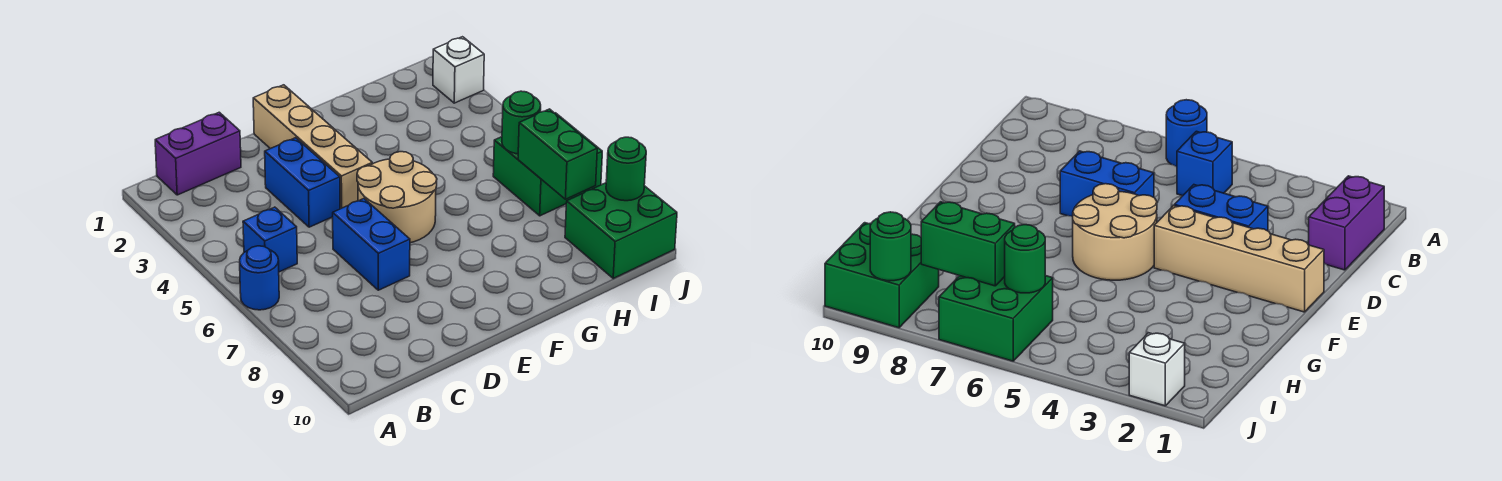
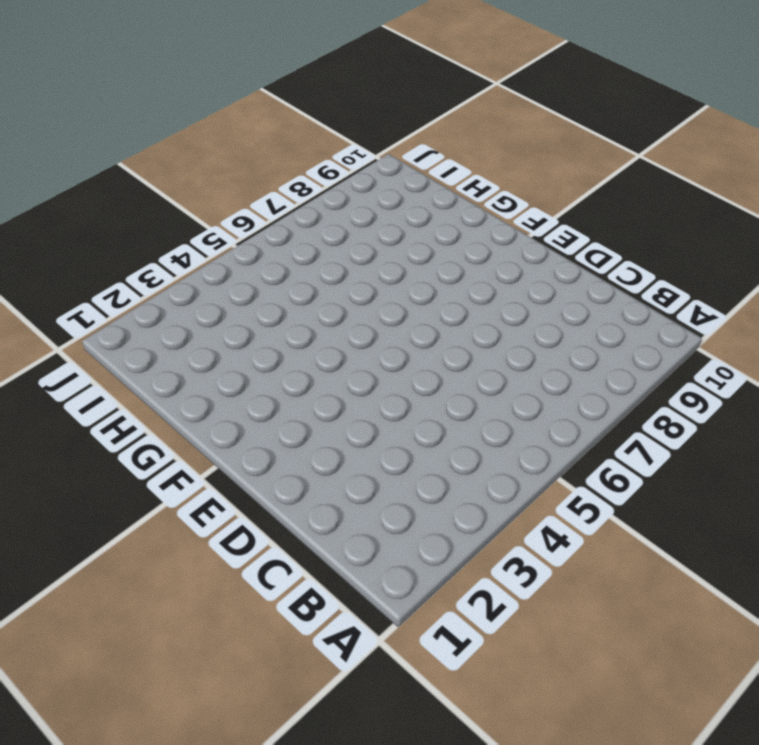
none -> blue 1x1 round brick [240,246,279,310]
none -> purple 1x2 brick [155,112,241,195]
none -> blue 1x1 brick [243,207,297,272]

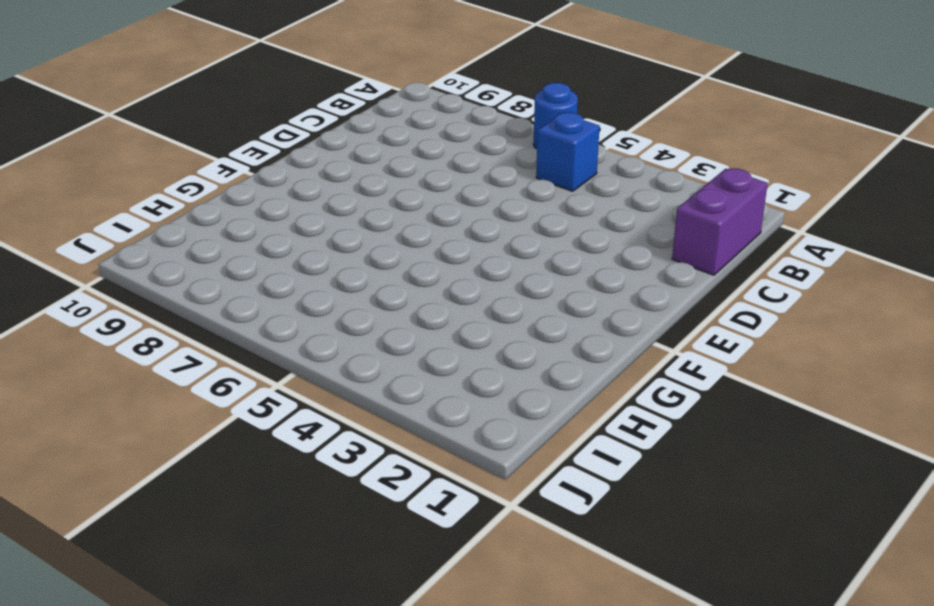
none -> blue 1x2 brick [265,138,340,227]
none -> blue 1x2 brick [333,199,410,290]
none -> tan 1x4 brick [253,85,372,209]

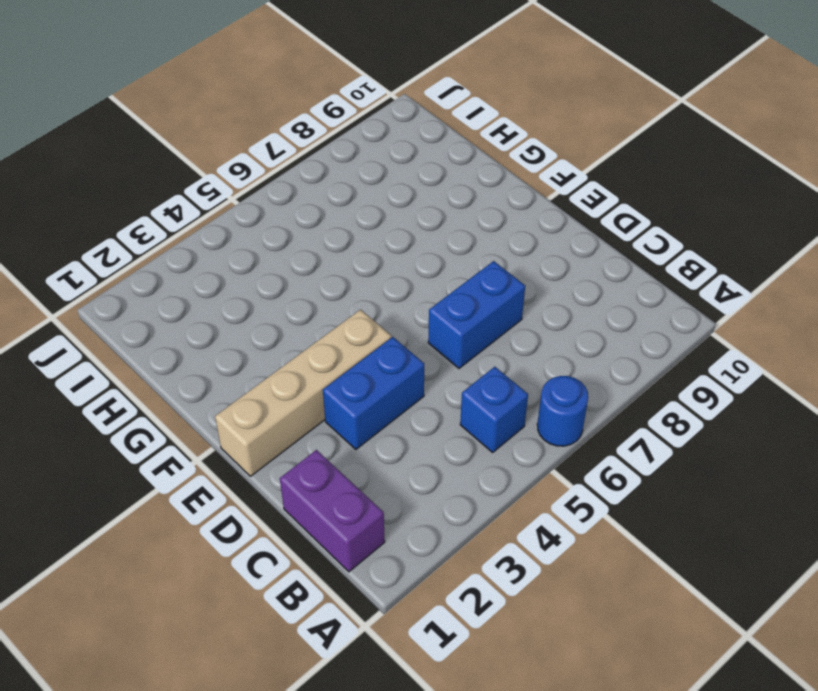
none -> tan 2x2 round brick [357,152,437,243]
none -> green 2x2 brick [493,113,602,216]
none -> green 2x2 brick [565,183,677,278]

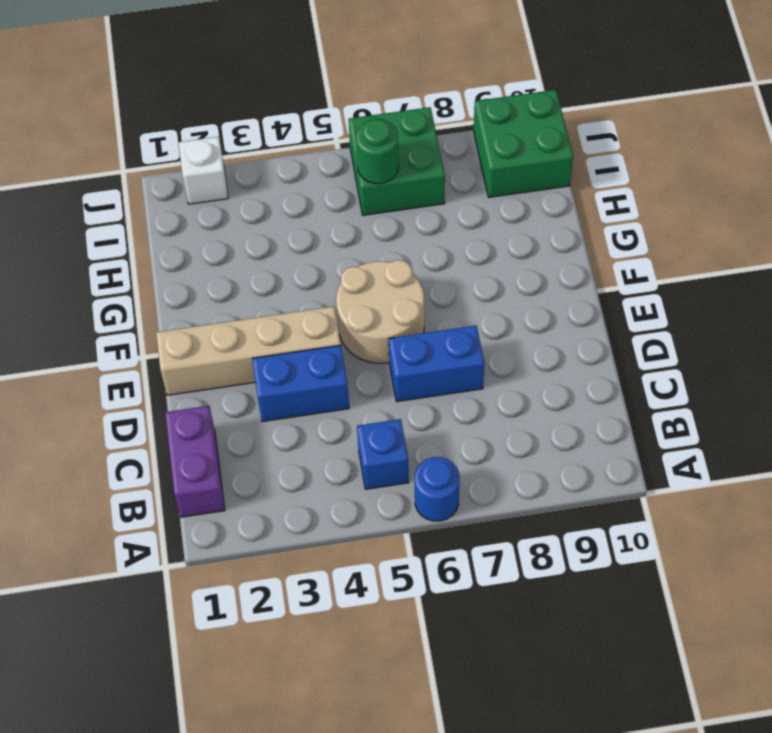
none -> green 1x2 brick [518,109,597,199]
none -> green 1x1 round brick [606,137,646,201]

